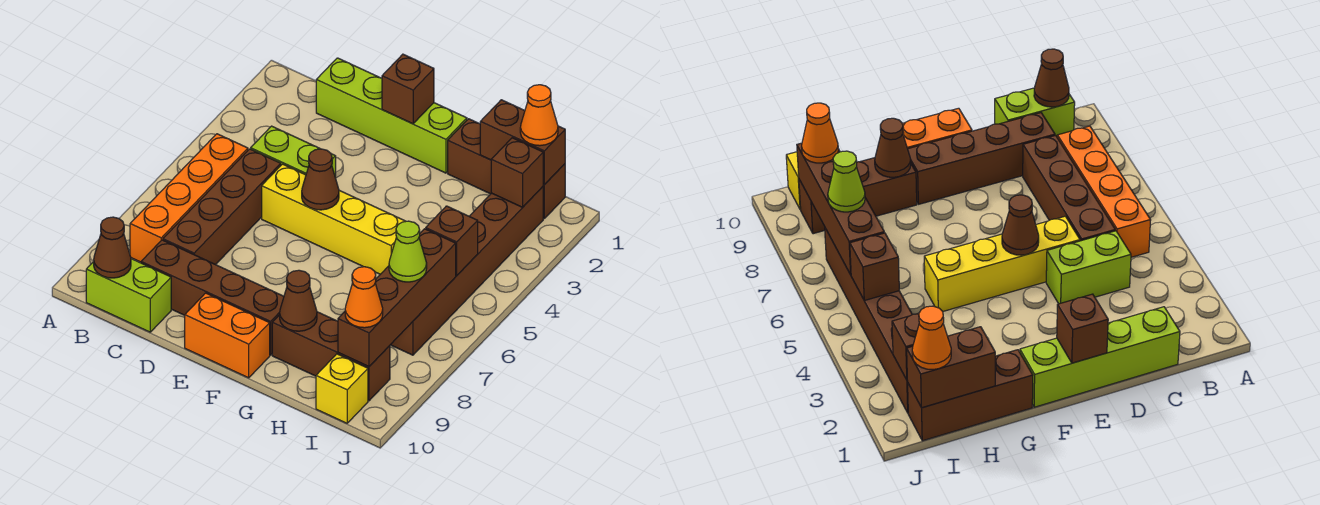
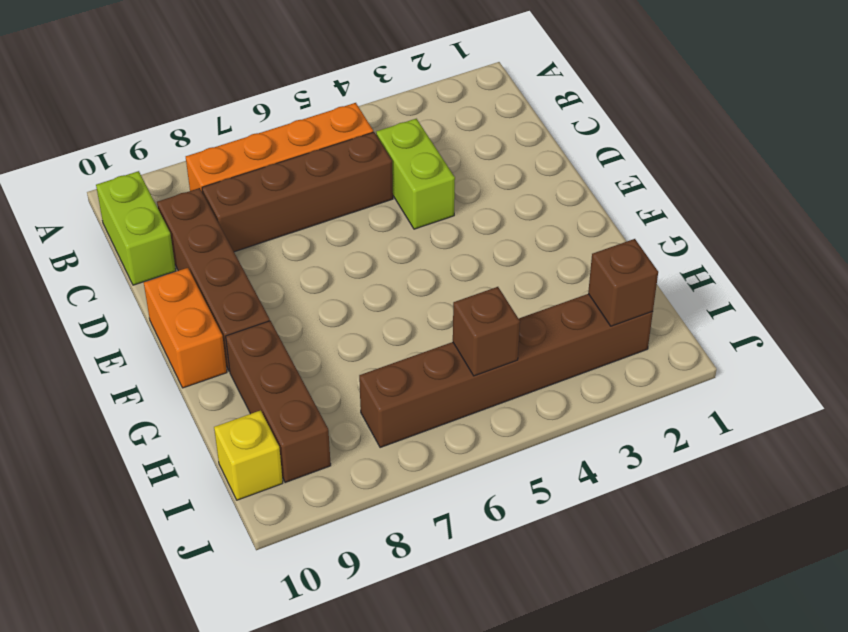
none -> lime 1x4 brick [316,58,467,173]
none -> yellow 1x4 brick [262,164,406,274]
none -> brown 1x3 brick [448,119,565,218]

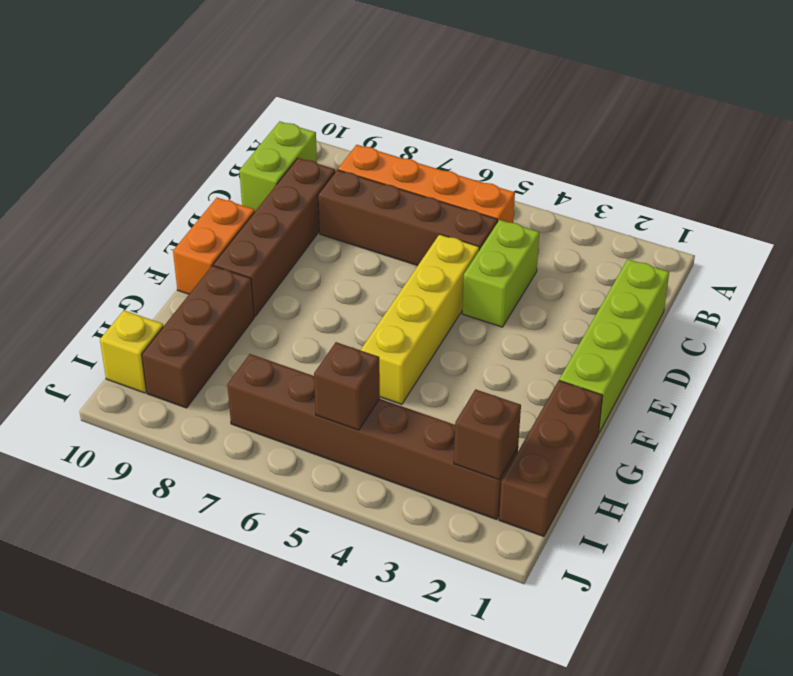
none -> brown 1x1 cone [94,217,131,278]
none -> brown 1x1 brick [382,54,434,124]
none -> brown 1x1 cone [302,149,339,210]

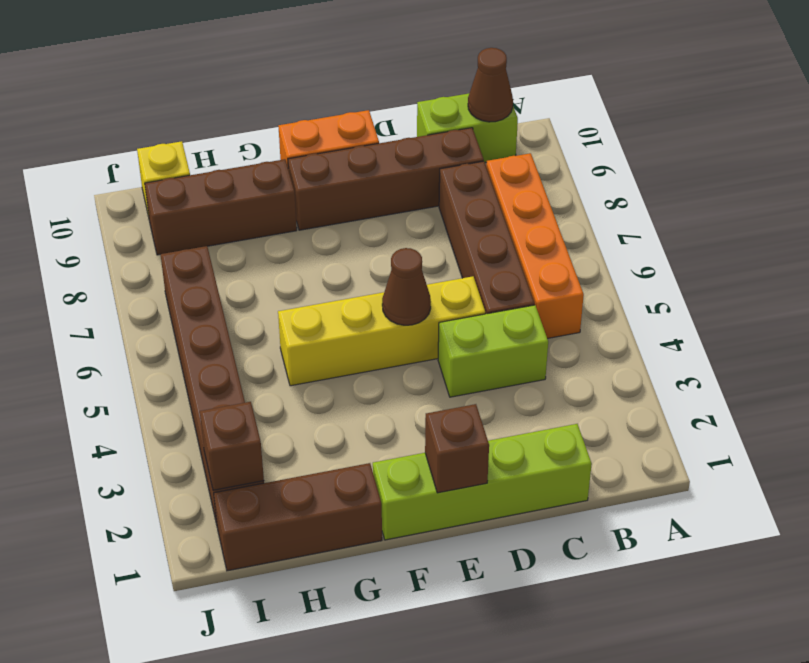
none -> brown 1x1 cone [280,270,317,331]
none -> brown 1x2 brick [480,100,565,185]
none -> brown 1x1 brick [426,206,478,275]

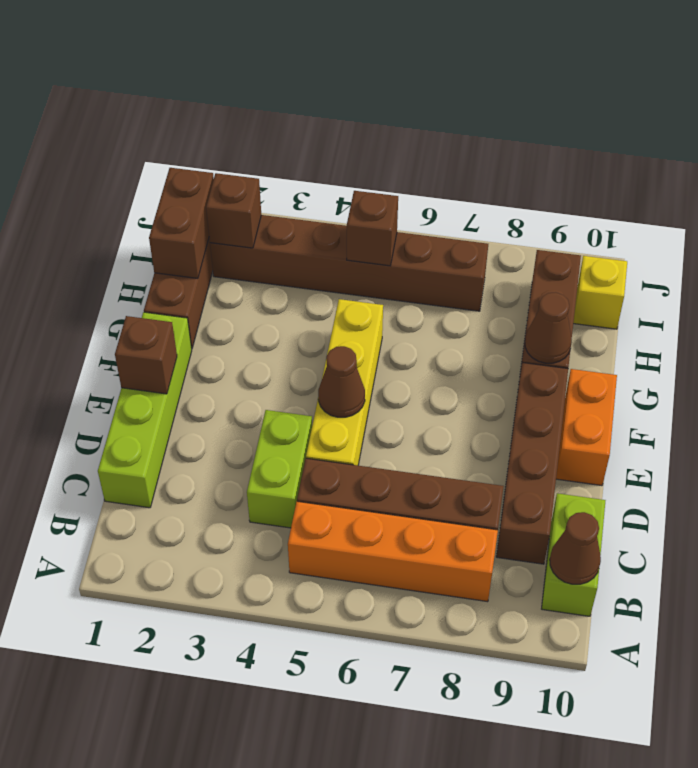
none -> brown 1x4 brick [338,229,456,367]
none -> orange 1x1 cone [520,85,558,146]
none -> lime 1x1 cone [389,221,427,282]

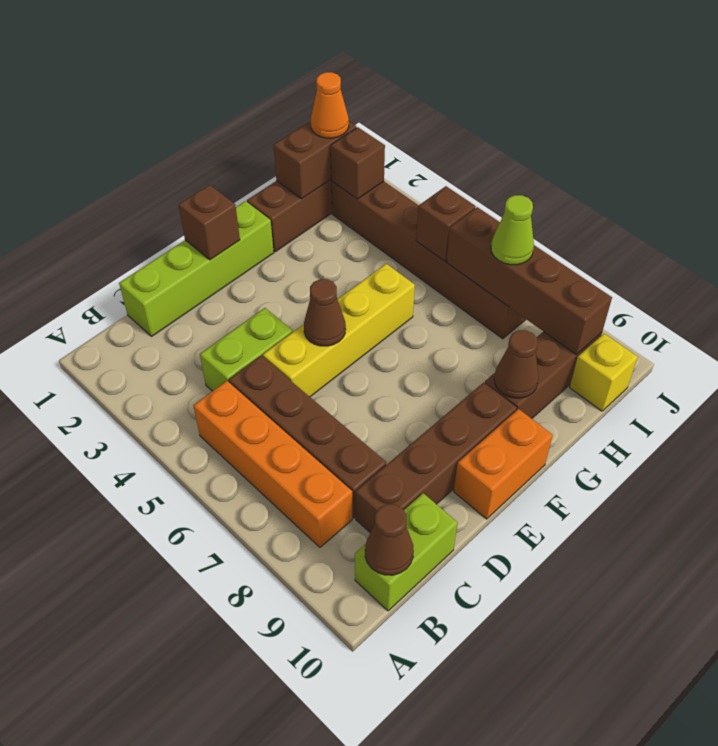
none -> orange 1x1 cone [345,267,383,328]

